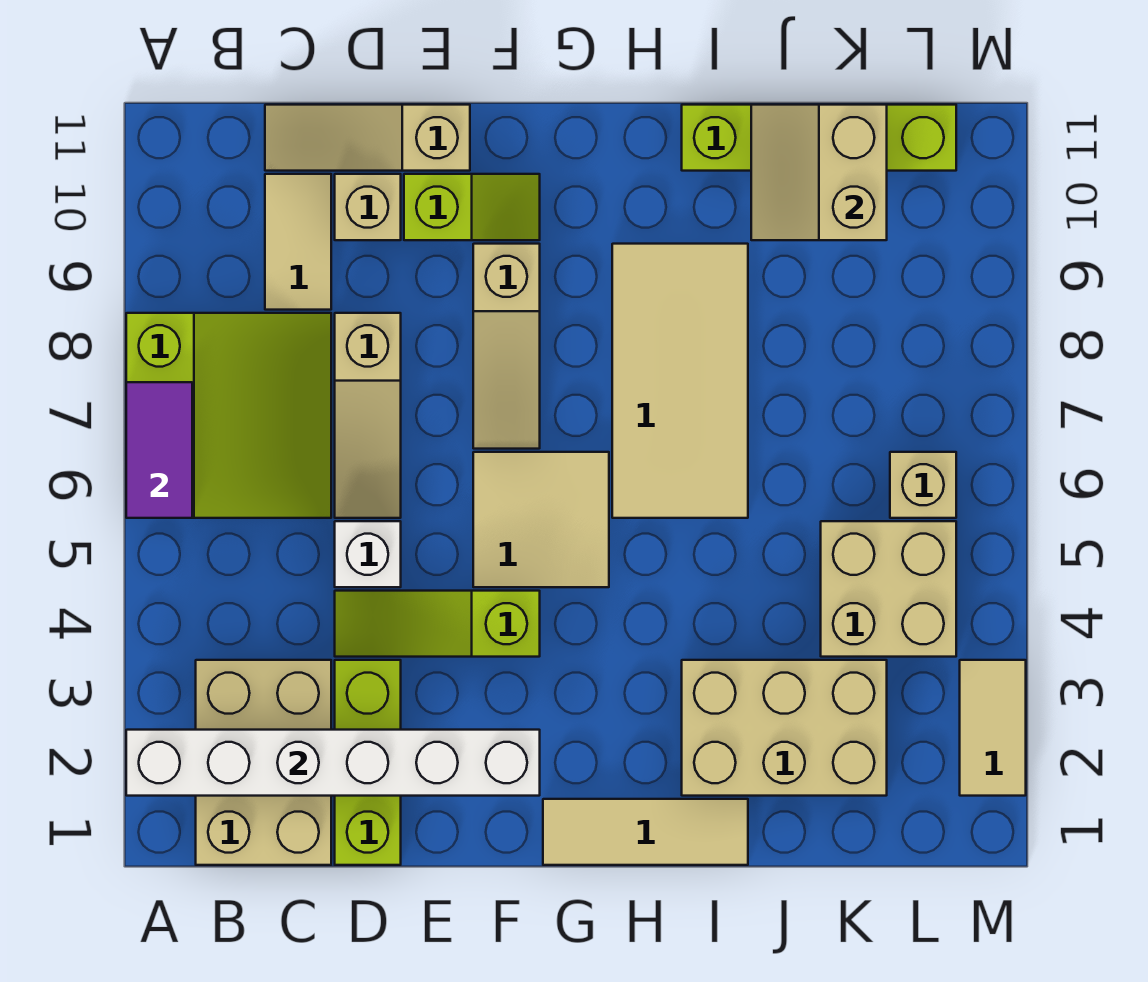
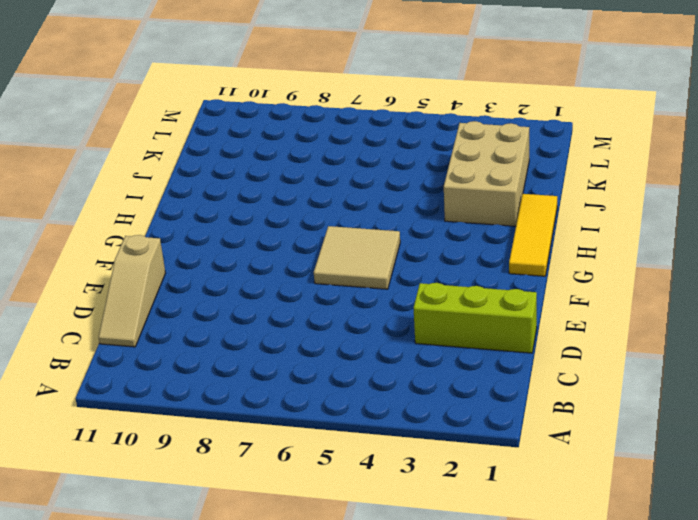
yellow 1x3 tile [509,194,557,276] -> tan 1x3 tile [543,799,748,865]
none -> lime 3x3 slope [126,313,331,518]
none -> tan 2x3 brick [196,660,331,865]
none -> tan 1x2 tile [265,174,331,310]

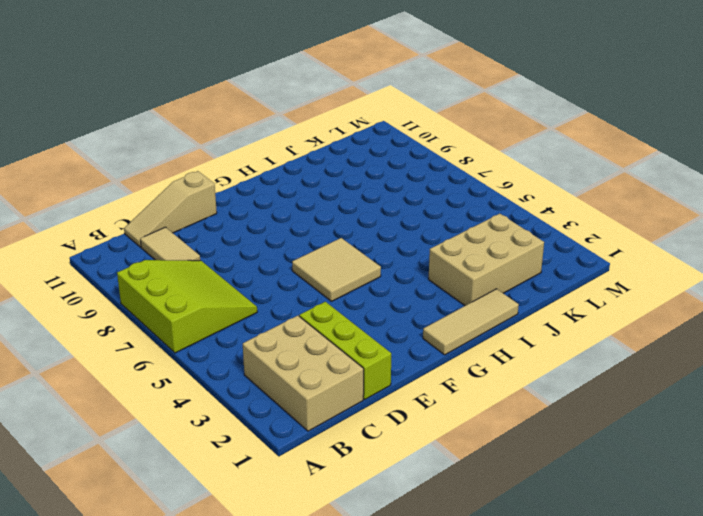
none -> lime 1x3 slope [335,591,540,657]
none -> white 1x1 brick [335,521,401,587]
none -> tan 1x3 slope [335,313,401,518]

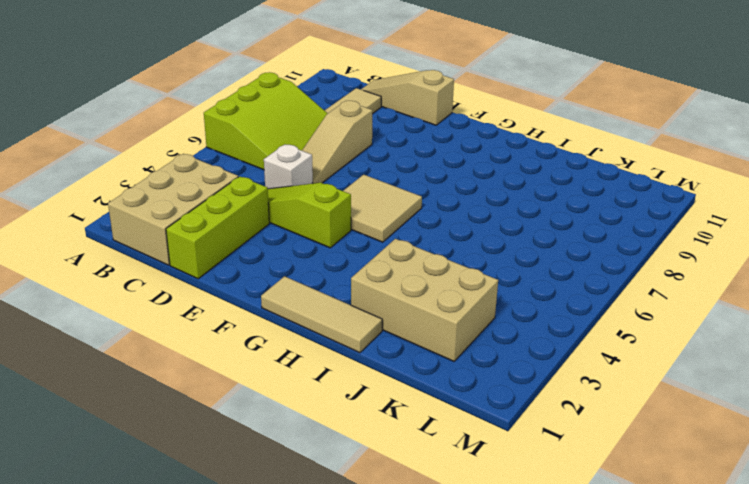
none -> tan 1x1 brick [335,174,401,240]
none -> lime 1x2 slope [404,174,540,240]
none -> tan 1x3 slope [473,244,540,449]

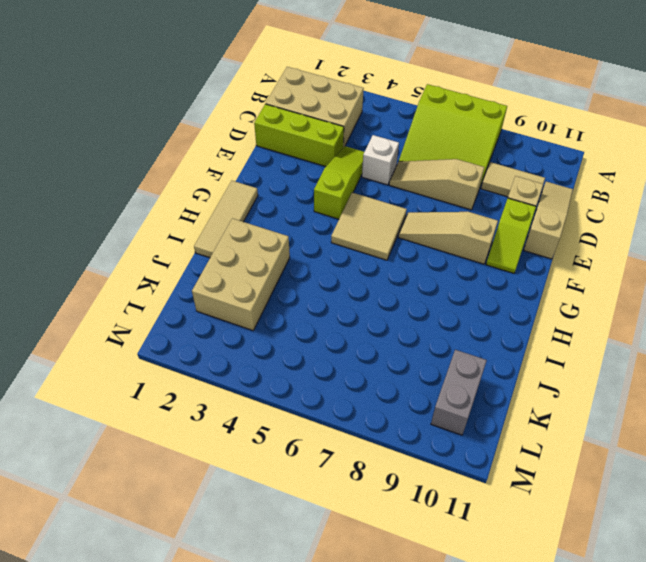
grey 1x2 brick [431,350,487,435] -> none
none -> tan 2x4 tile [612,244,748,518]
none -> lime 1x4 brick [682,105,956,171]
none -> tan 2x2 brick [821,521,956,657]

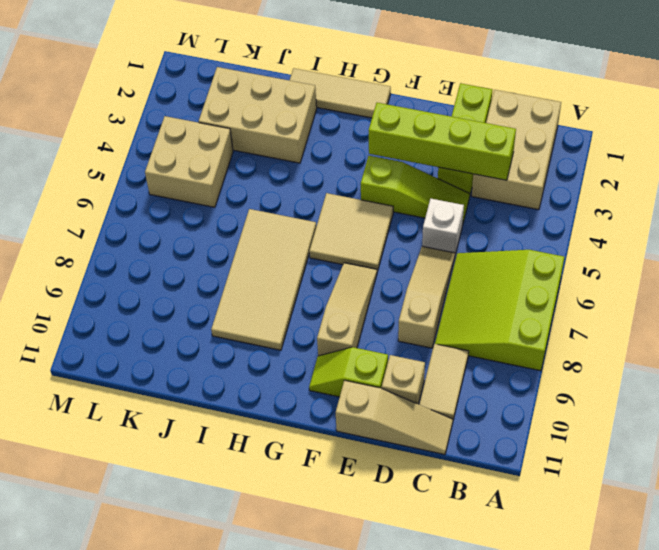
lime 1x4 brick [369,103,516,180] -> lime 1x4 brick moved to [682,105,956,171]
none -> tan 1x1 brick [890,452,956,518]
none -> tan 1x2 tile [960,660,1026,796]
none -> white 1x6 brick [126,730,540,796]

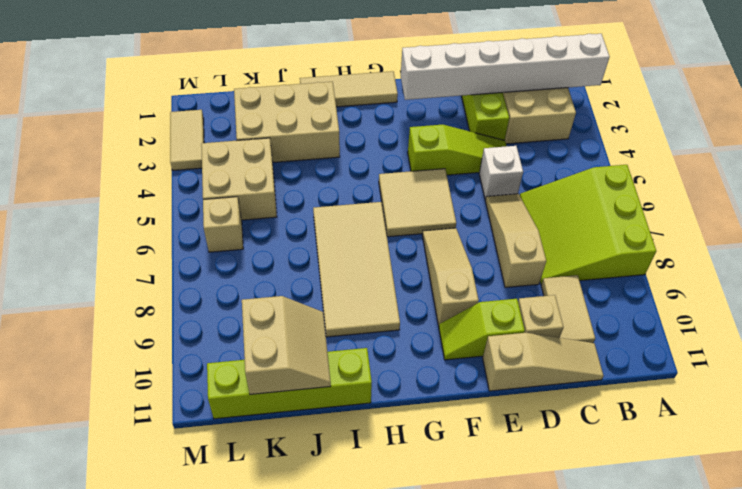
none -> purple 1x2 tile [126,382,192,518]

